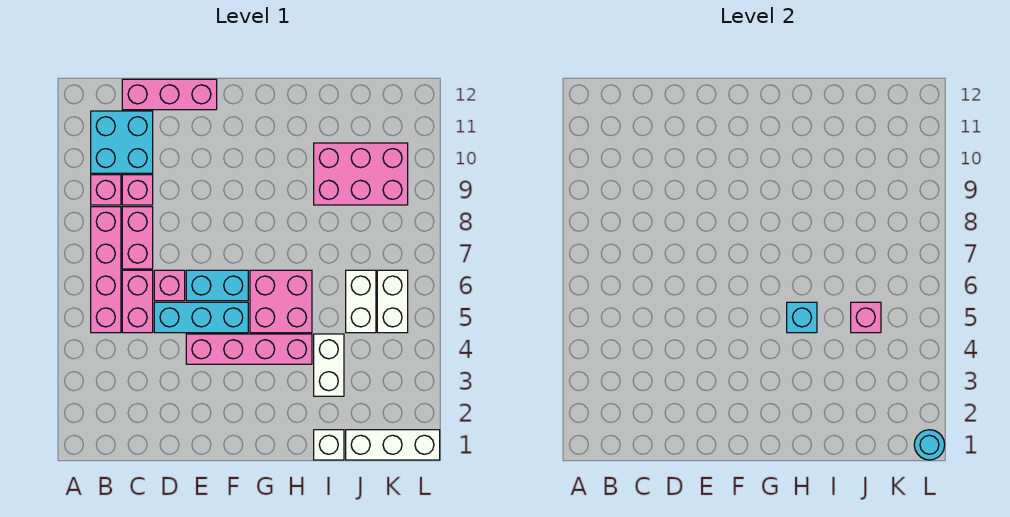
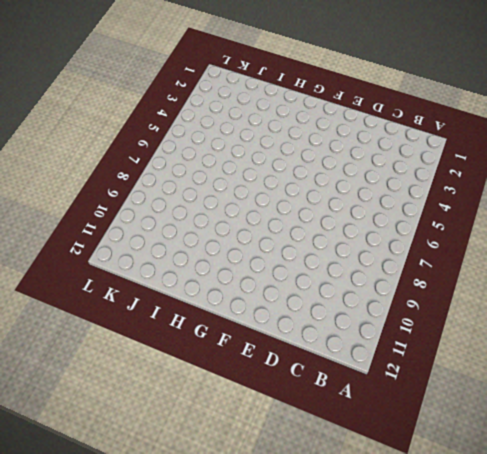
none -> pink 1x4 brick [91,207,121,333]
none -> pink 1x1 brick [91,175,121,205]
none -> cyan 2x2 brick [91,111,153,173]

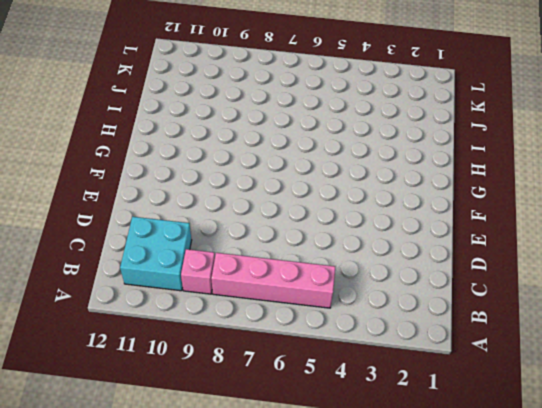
none -> pink 1x2 brick [122,270,153,333]
none -> pink 1x2 brick [122,207,153,269]
none -> pink 1x1 brick [122,175,153,205]

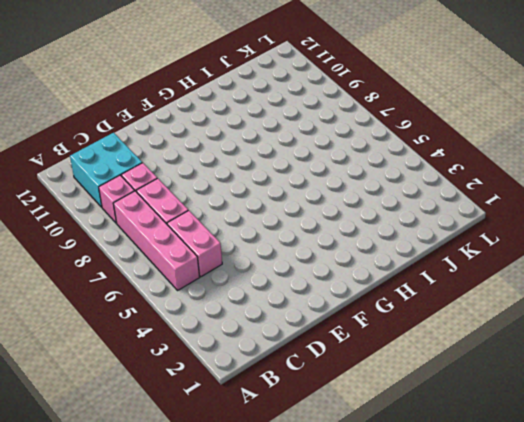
none -> pink 1x3 brick [122,79,217,110]
none -> cyan 1x3 brick [154,302,248,333]
none -> pink 1x1 brick [154,270,185,301]

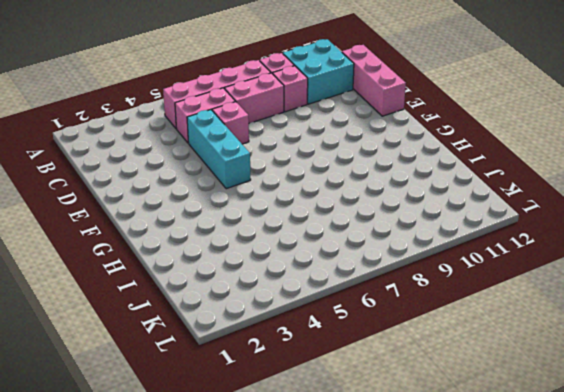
none -> pink 1x4 brick [186,334,312,364]
none -> cyan 1x2 brick [186,270,248,301]
none -> pink 2x2 brick [250,270,312,333]

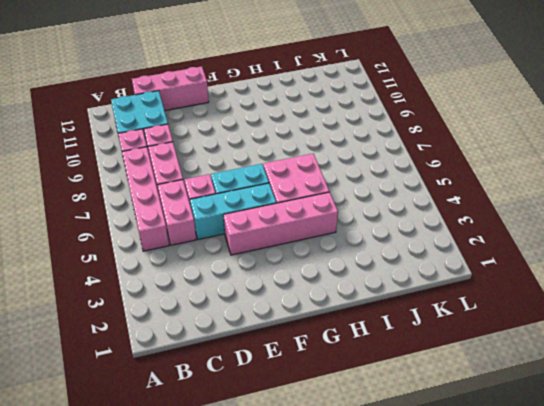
none -> white 1x1 brick [314,430,344,460]
none -> white 1x2 brick [314,334,344,396]
none -> pink 2x3 brick [314,143,408,205]

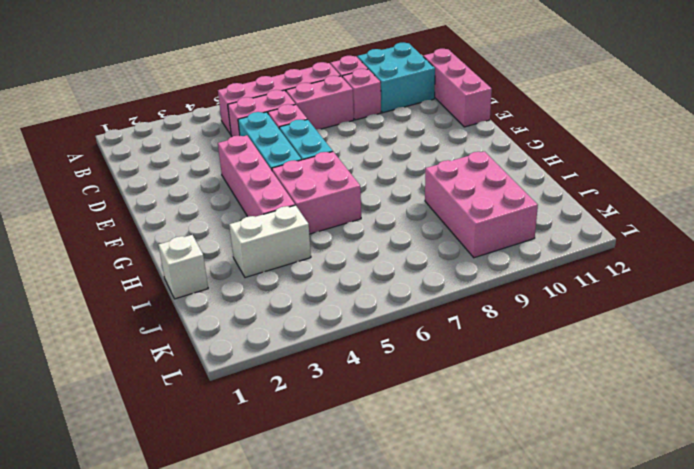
none -> white 1x3 brick [346,430,440,460]
none -> white 1x2 brick [346,270,376,333]
none -> white 1x2 brick [377,270,408,333]

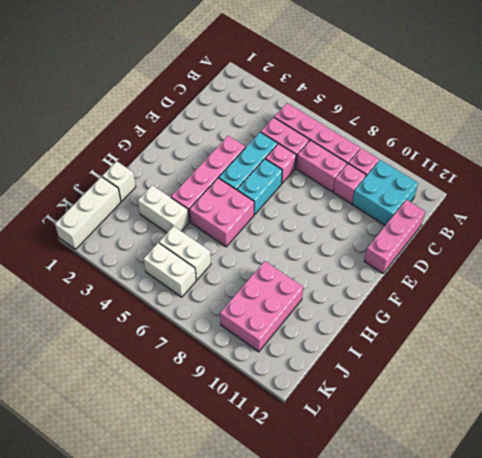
none -> cyan 1x1 brick [787,302,817,333]
none -> pink 1x1 brick [851,302,881,333]
none -> cyan 1x1 round brick [914,430,945,460]

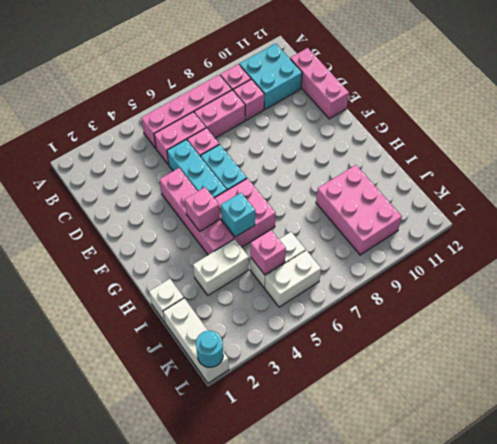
pink 1x1 brick [185,187,220,231] -> none

